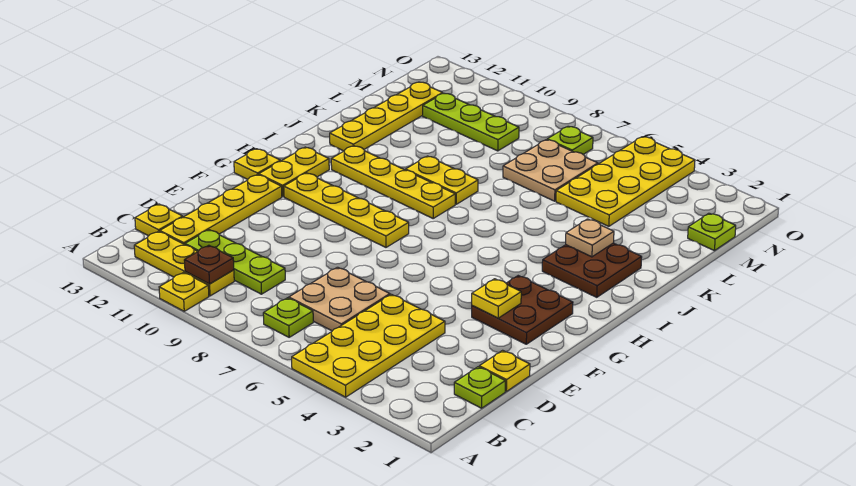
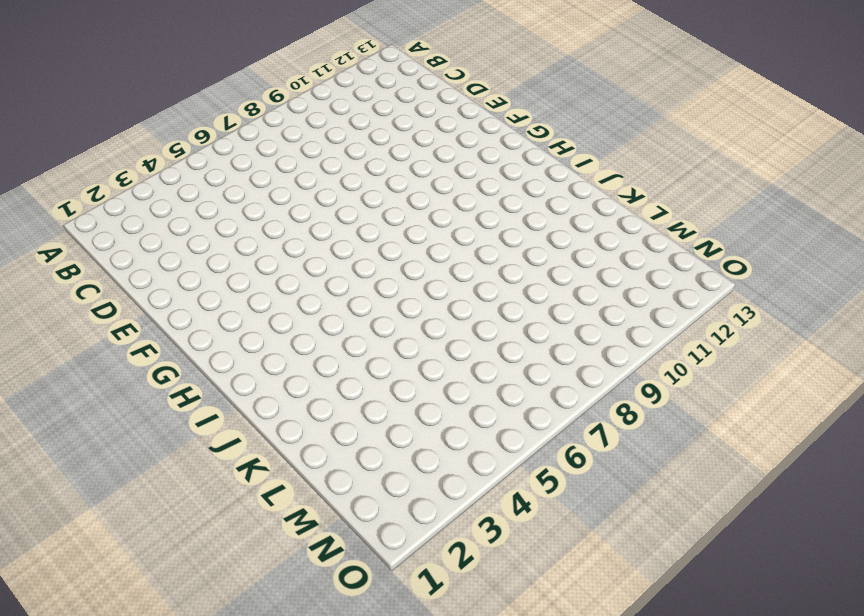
none -> yellow 2x4 plate [292,294,445,397]
none -> yellow 1x1 plate [159,273,209,311]
none -> lime 1x1 plate [263,298,313,337]

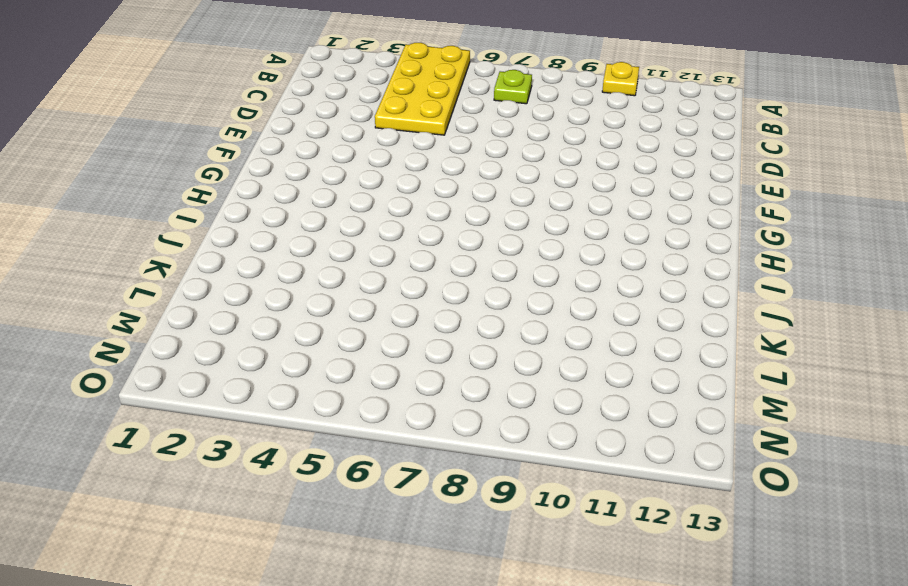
none -> yellow 1x3 plate [134,231,234,296]
none -> lime 1x1 plate [454,367,505,408]
none -> tan 2x2 plate [289,267,390,331]

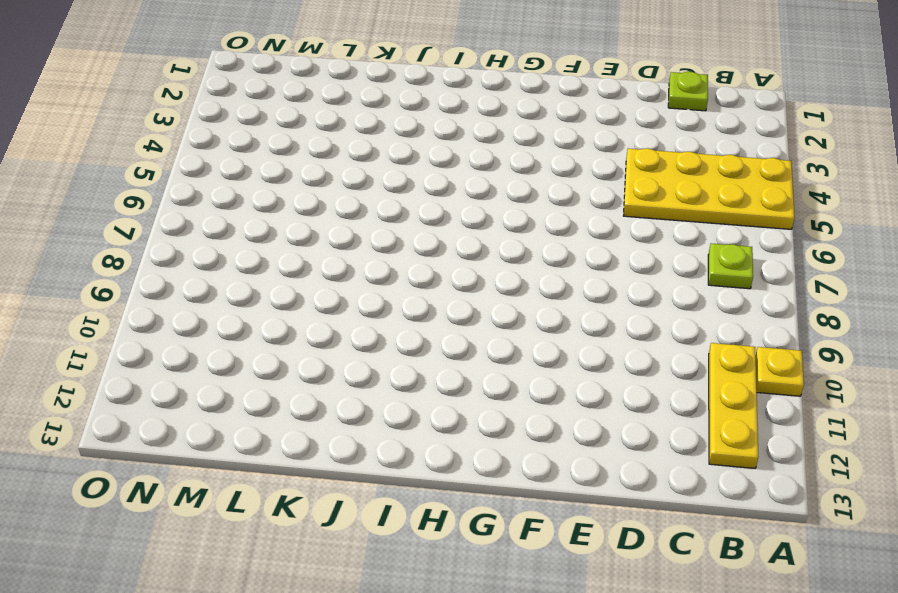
none -> tan 2x2 plate [289,267,390,331]
none -> lime 1x3 plate [185,230,285,294]
none -> yellow 1x4 plate [160,174,282,245]

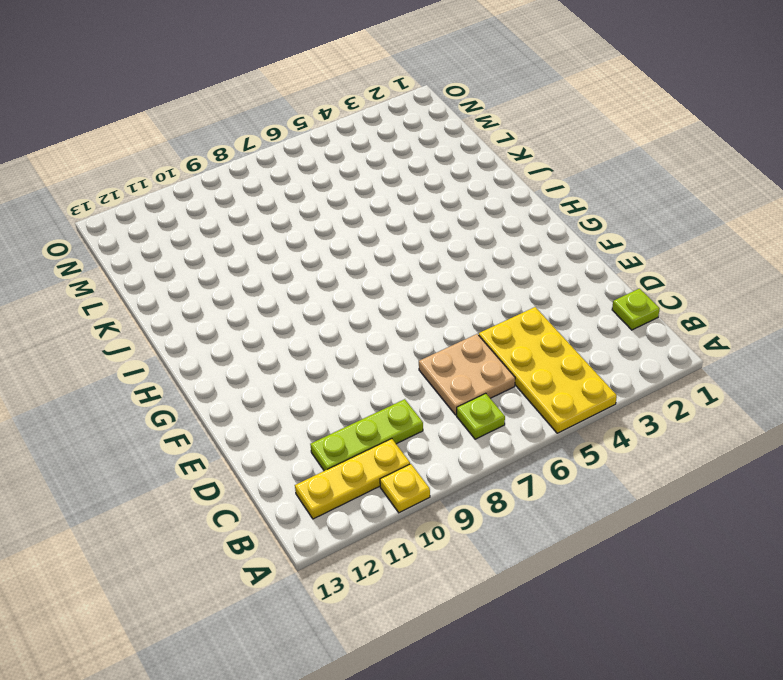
none -> yellow 1x4 plate [160,174,282,245]
none -> yellow 1x1 plate [135,204,183,236]
none -> yellow 1x1 plate [479,350,530,391]

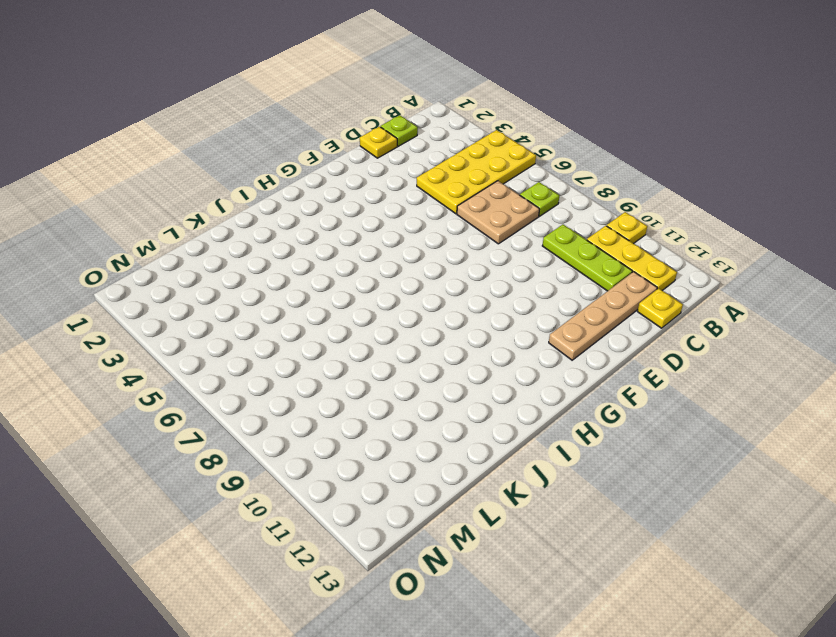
tan 1x4 plate [549,272,657,360] -> yellow 1x4 plate [160,174,282,245]
none -> brown 2x2 plate [472,276,573,344]
none -> yellow 1x4 plate [284,173,409,247]
none -> yellow 1x2 plate [259,147,329,197]

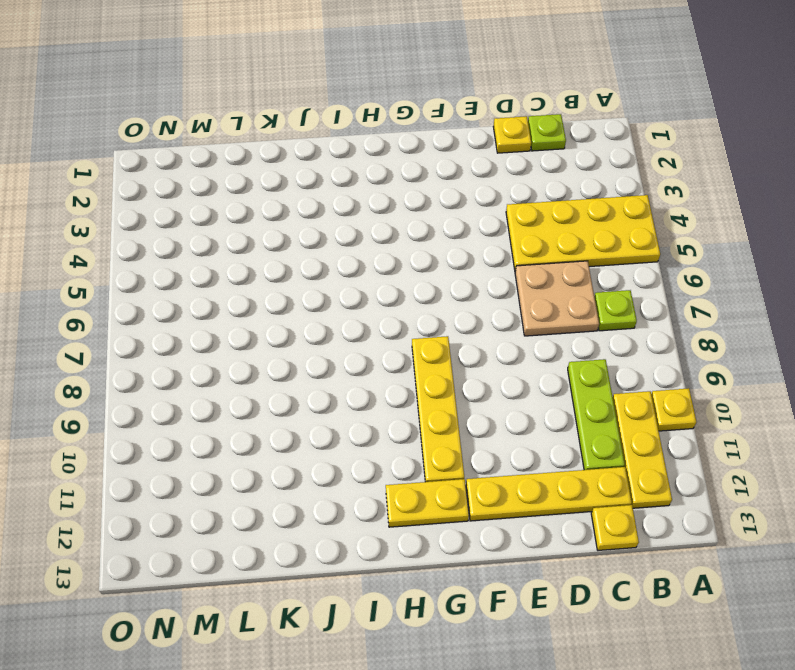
none -> brown 2x2 plate [472,276,573,344]
none -> yellow 1x1 plate [234,149,280,179]
none -> brown 2x2 plate [542,243,642,297]

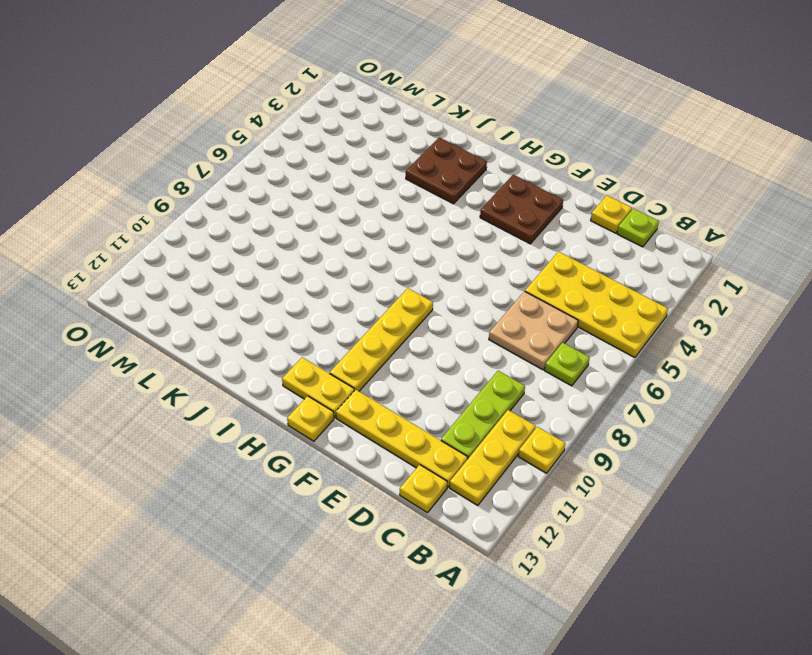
none -> yellow 1x4 plate [331,146,455,218]
none -> yellow 1x2 plate [406,156,478,204]
none -> yellow 1x4 plate [330,82,443,151]

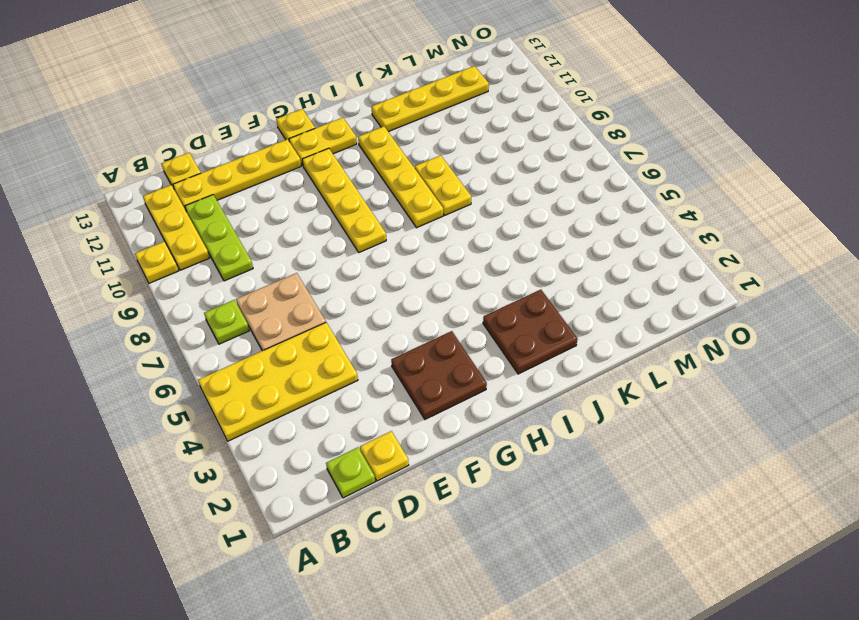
none -> yellow 2x4 plate [556,137,695,226]
none -> tan 2x2 plate [503,140,598,201]
none -> lime 1x1 plate [688,213,736,251]

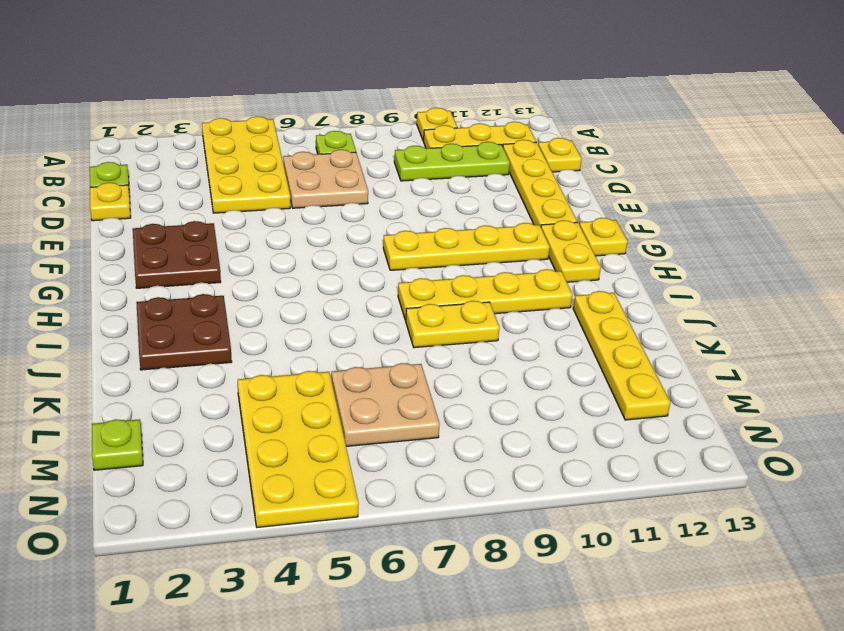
none -> lime 1x3 plate [423,94,519,151]
none -> lime 1x1 plate [547,126,593,155]
none -> brown 1x1 plate [184,245,234,284]

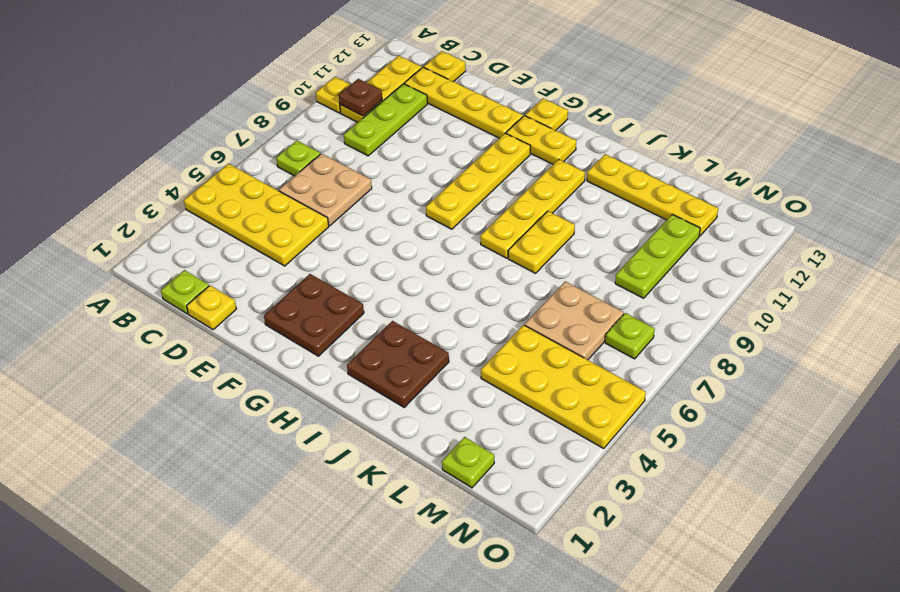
none -> yellow 1x1 plate [472,279,521,318]
none -> tan 1x1 plate [566,219,614,257]

